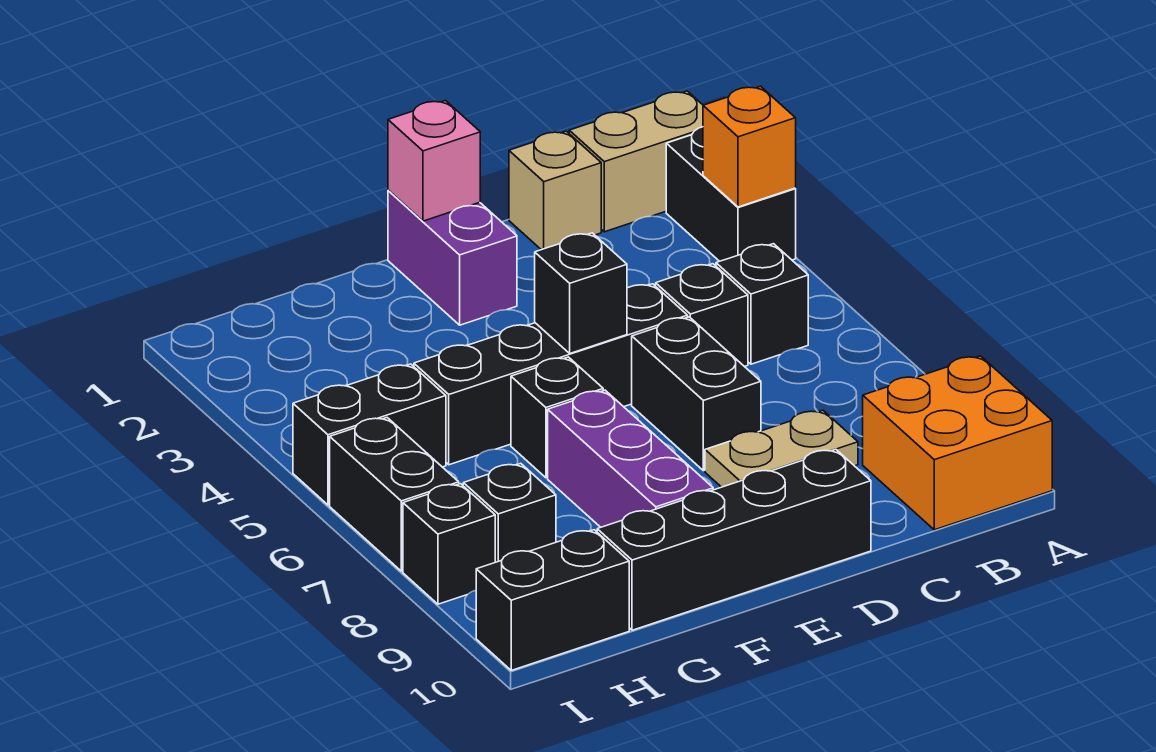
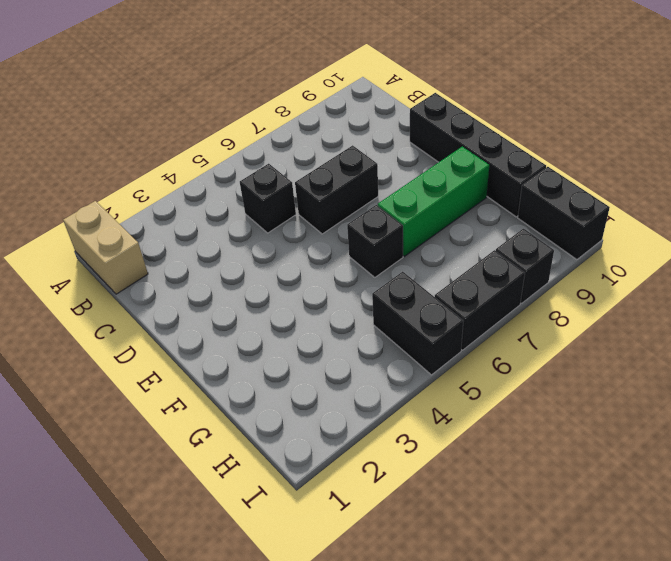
green 1x3 brick [378,146,489,256] -> purple 1x3 brick [548,390,713,527]
none -> black 1x2 brick [666,127,796,261]
none -> orange 2x2 brick [863,356,1052,530]
none -> black 1x1 brick [716,244,808,364]

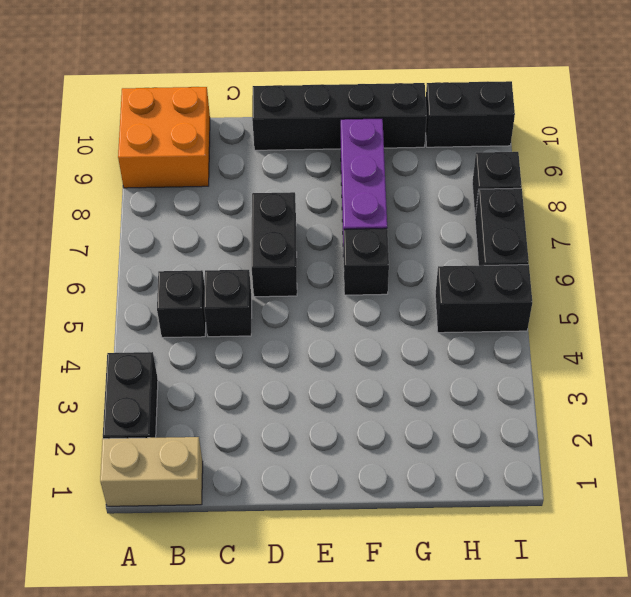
none -> tan 1x1 brick [509,131,601,250]
none -> tan 1x2 plate [705,410,858,487]
none -> black 1x4 brick [414,284,688,465]

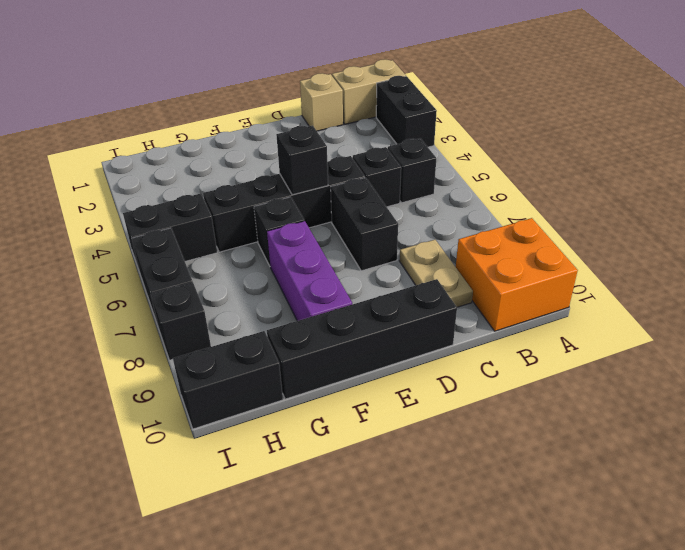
tan 1x2 plate [399,240,473,307] -> tan 1x2 plate turned to [705,410,858,487]
none -> purple 1x2 brick [388,190,517,325]
none -> black 1x1 brick [463,464,556,562]
none -> orange 1x1 brick [703,86,796,207]

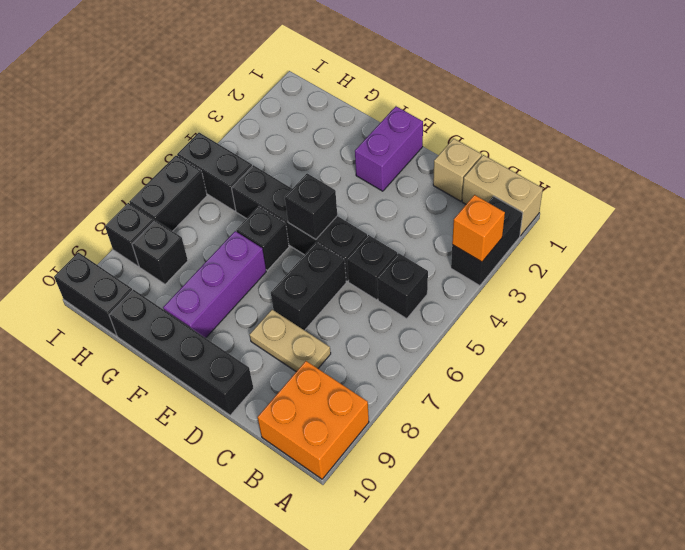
none -> pink 1x1 brick [388,101,480,221]

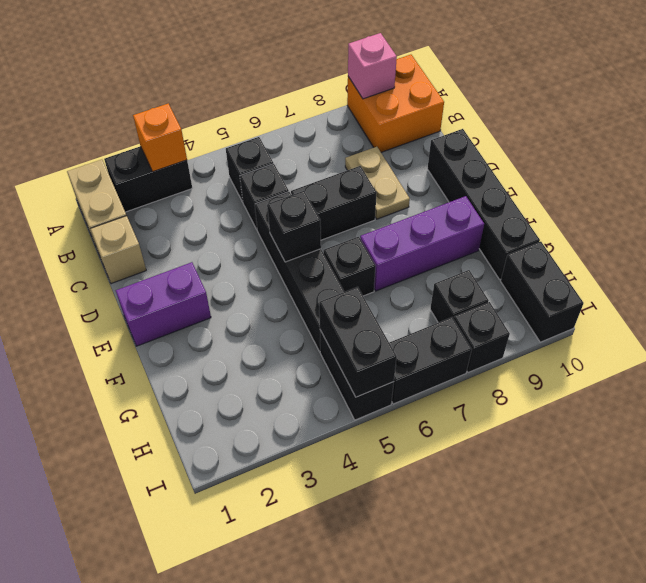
pink 1x1 brick [348,33,397,99] -> pink 1x1 brick moved to [388,101,480,221]
black 1x2 brick [319,287,397,397] -> none

